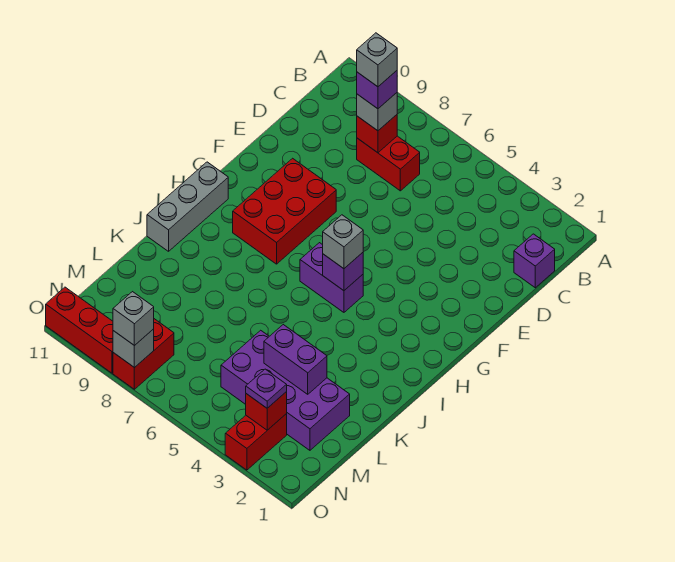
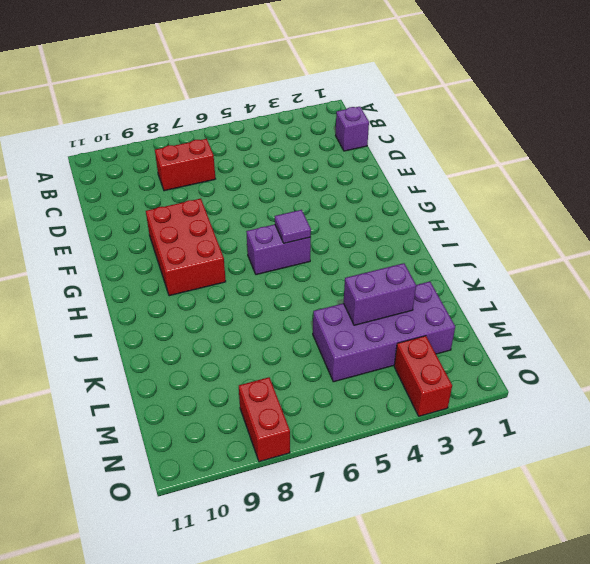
purple 1x1 tile [275,210,311,243] -> purple 1x1 brick [323,253,363,291]
none -> grey 1x3 brick [147,162,228,251]
none -> red 1x3 brick [46,287,113,373]
none -> red 1x1 brick [357,115,397,153]

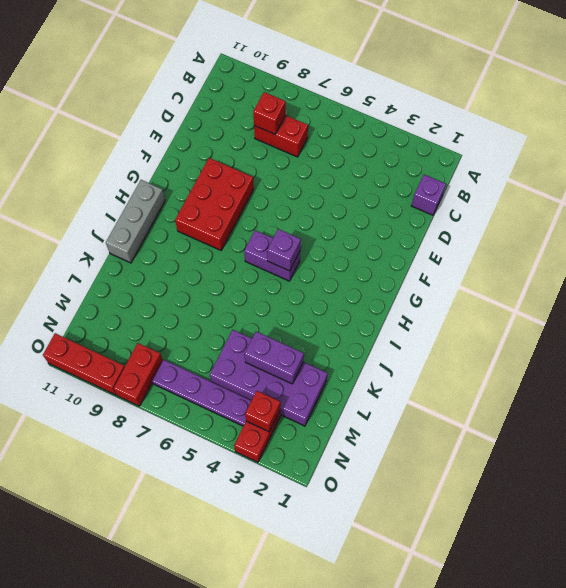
purple 1x4 plate [152,360,251,426] -> none
none -> grey 1x1 brick [113,329,154,368]
none -> grey 1x1 brick [357,93,397,131]
none -> grey 1x1 brick [323,215,363,269]

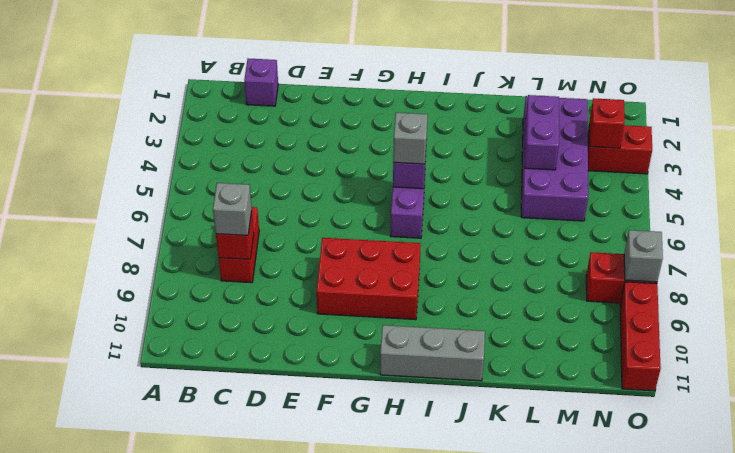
none -> purple 1x1 plate [246,369,287,408]
none -> grey 1x1 brick [113,292,154,346]
none -> purple 1x1 brick [357,71,397,109]

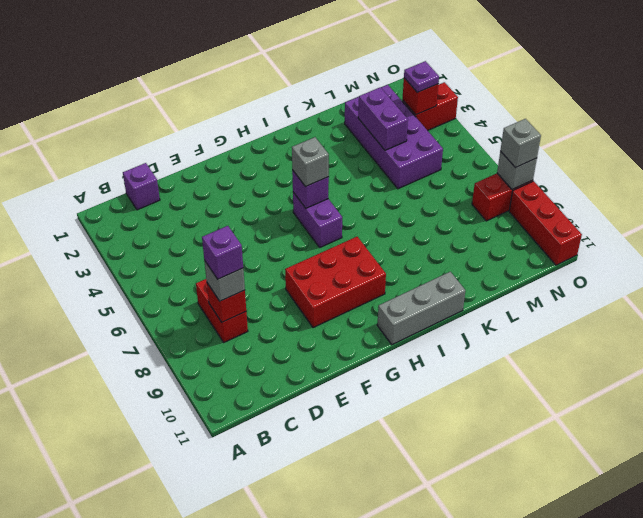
none -> grey 1x1 brick [357,33,397,87]

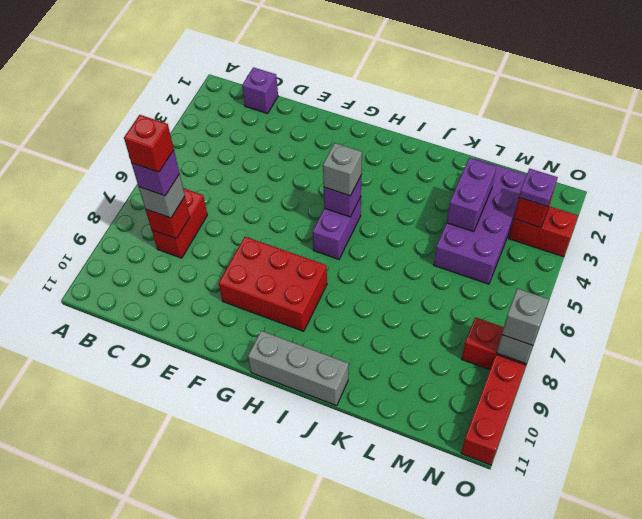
red 1x1 brick [124,115,174,172] -> grey 1x1 brick [357,33,397,87]

